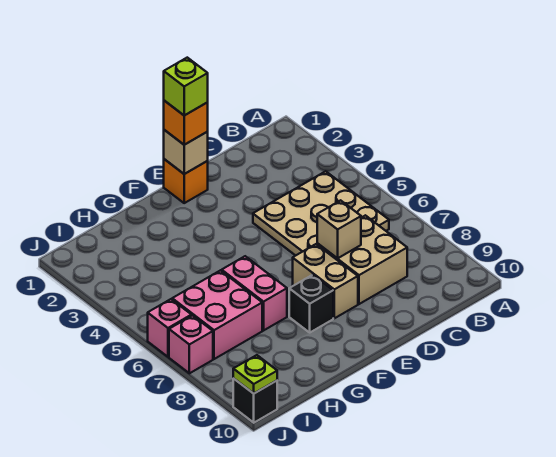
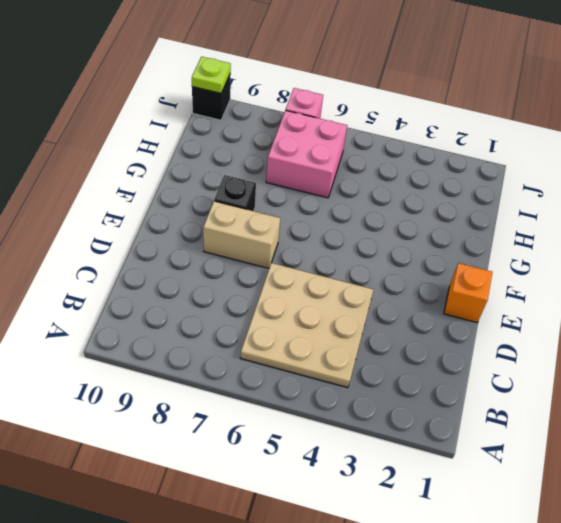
none -> tan 2x2 brick [317,215,407,304]
none -> pink 1x2 brick [222,256,287,330]
none -> pink 1x1 brick [148,299,192,357]

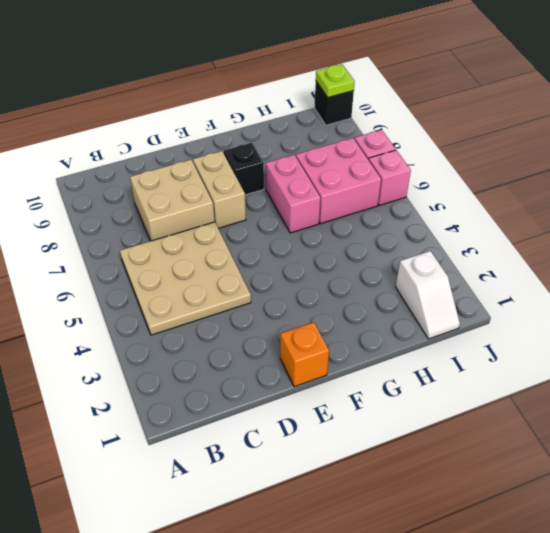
white 1x2 slope [396,251,460,339] -> none
none -> tan 1x1 brick [317,200,361,258]
none -> tan 1x1 brick [164,130,208,174]
none -> orange 1x1 brick [164,101,208,145]

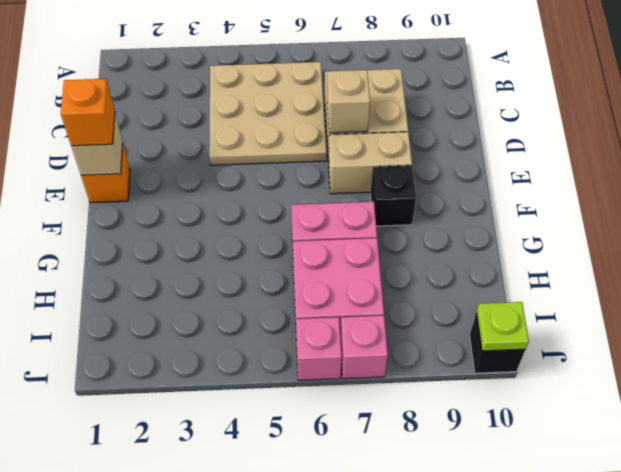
none -> lime 1x1 brick [164,58,208,115]

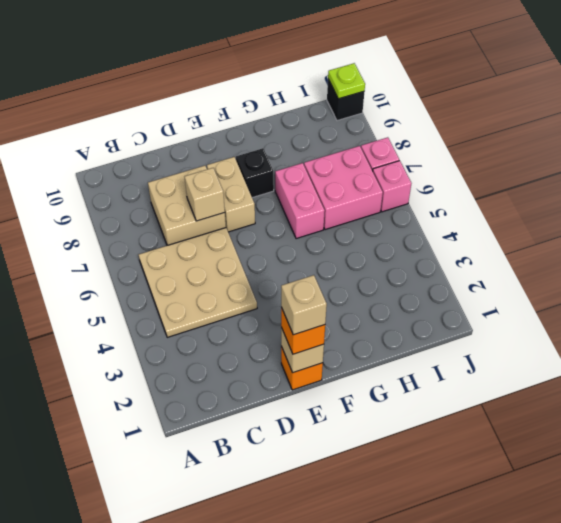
tan 1x1 brick [281,275,327,335] -> lime 1x1 brick [164,58,208,115]

